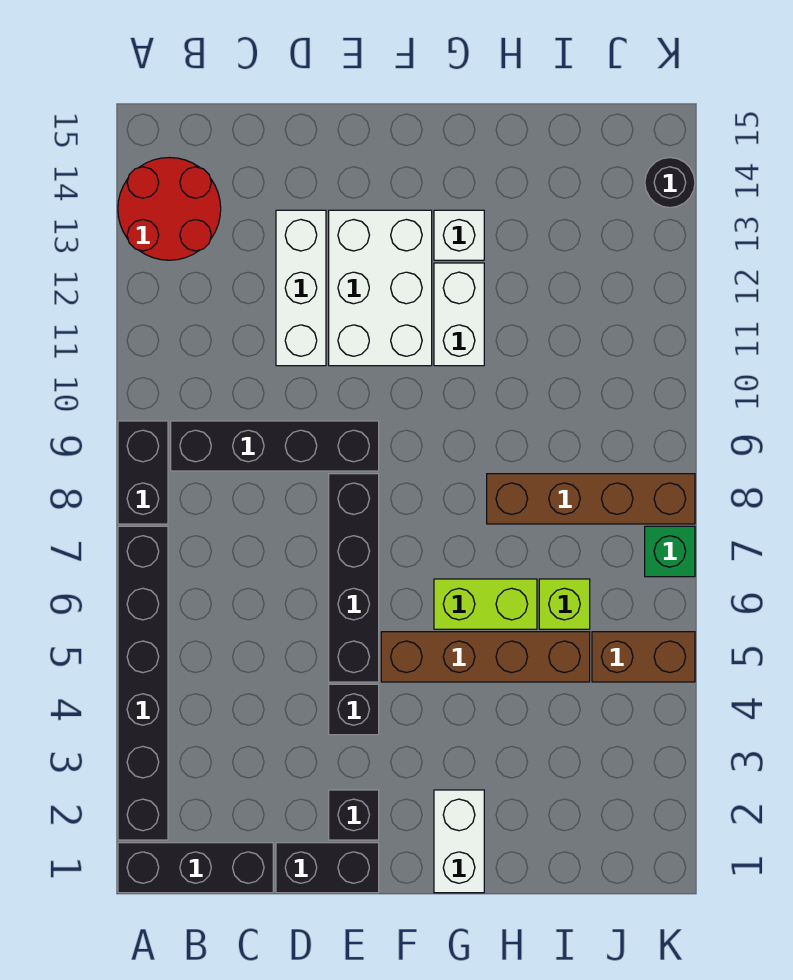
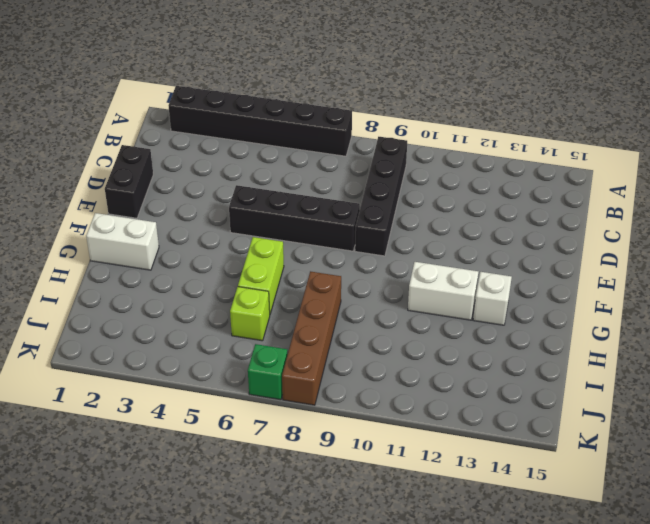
none -> black 1x3 brick [118,843,273,893]
none -> black 1x2 brick [118,421,168,524]
none -> red 2x2 round brick [118,157,221,260]

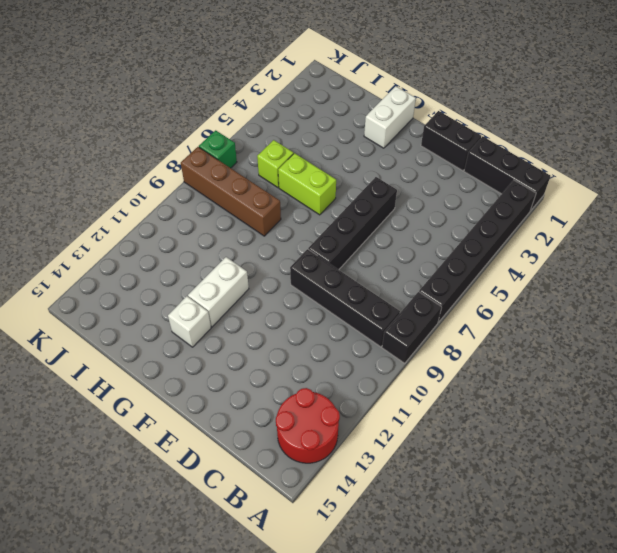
none -> white 1x3 brick [276,210,326,366]
none -> black 1x1 brick [329,790,379,840]
none -> black 1x1 brick [329,684,379,735]

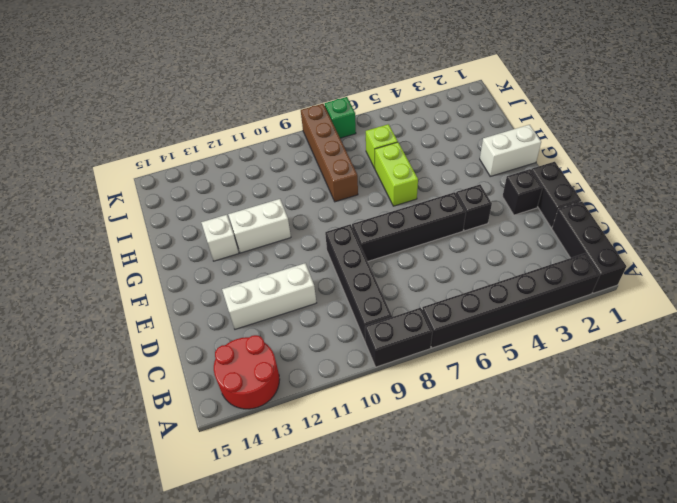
none -> white 2x3 brick [329,210,432,366]
none -> brown 1x4 brick [381,632,590,682]
none -> brown 1x2 brick [592,632,695,682]

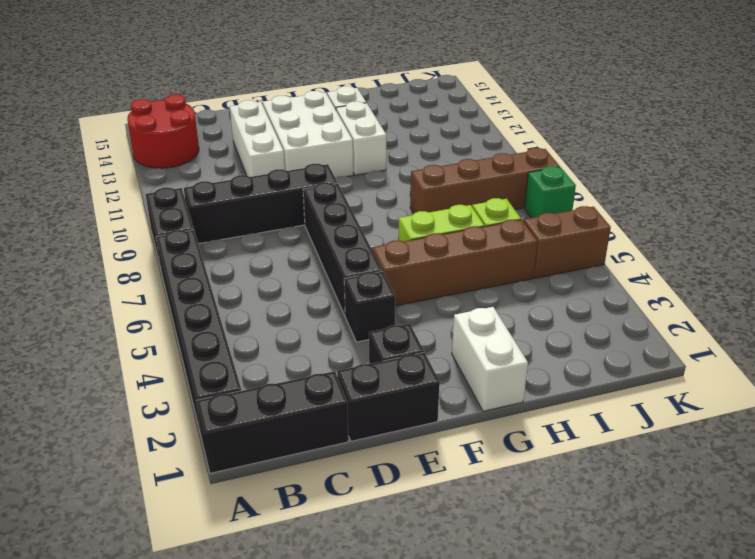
none -> black 1x1 round brick [645,158,695,208]

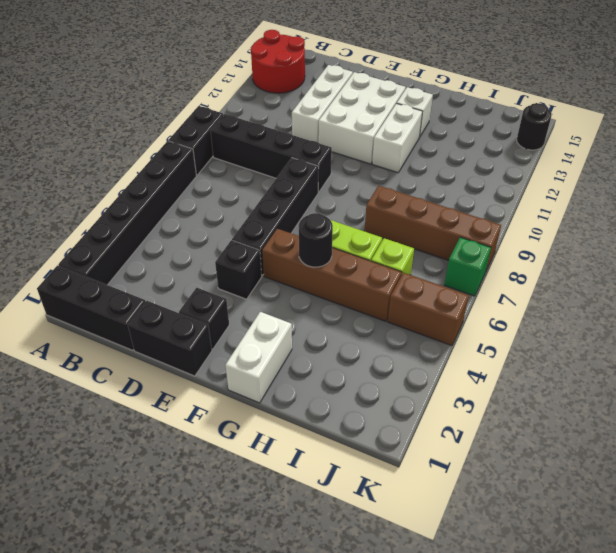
black 1x1 round brick [299,213,333,267] -> none

